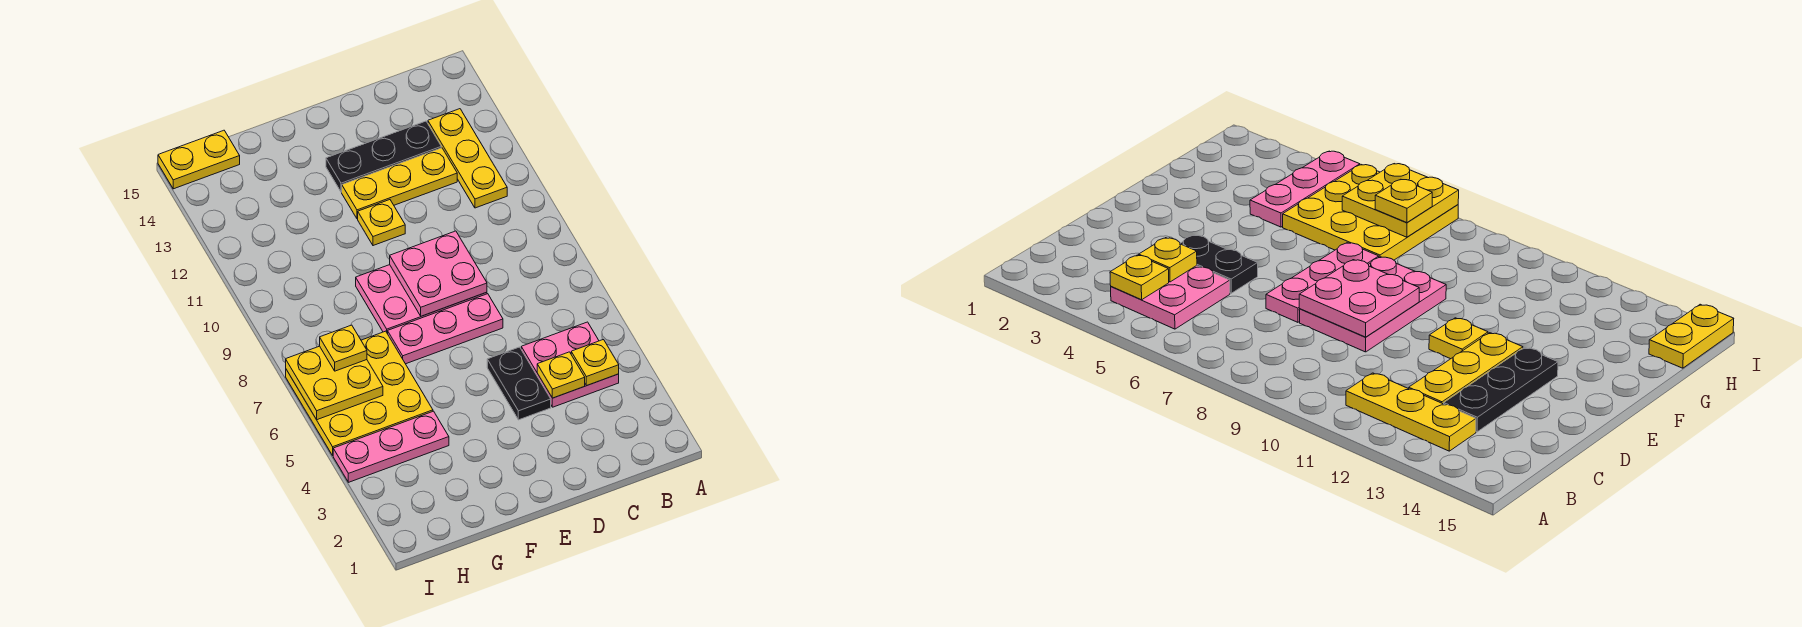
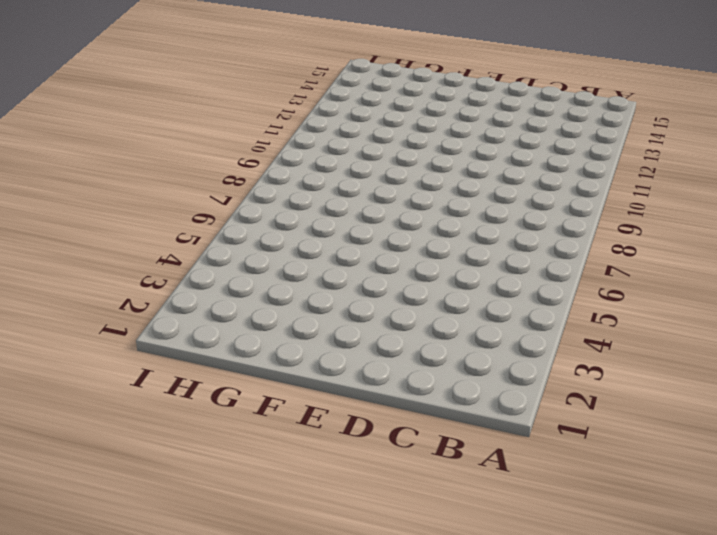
none -> pink 2x2 plate [521,322,619,407]
none -> yellow 1x3 plate [428,109,507,208]
none -> yellow 1x3 plate [342,148,457,219]

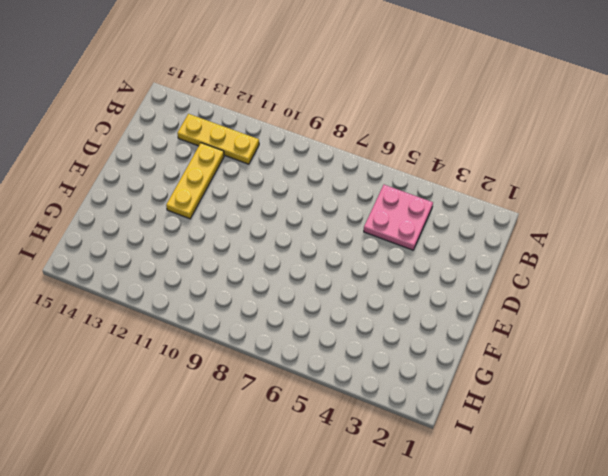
none -> black 1x3 plate [326,121,441,192]
none -> black 1x2 plate [487,347,551,420]
none -> pink 1x3 plate [388,294,503,364]

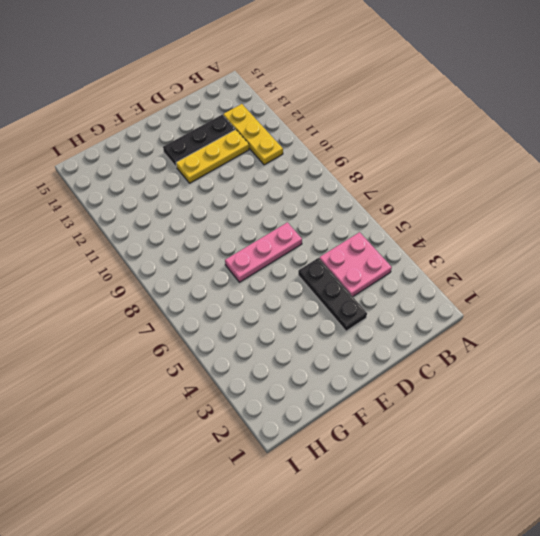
black 1x3 plate [298,258,367,331] -> black 1x2 plate [487,347,551,420]
none -> pink 2x3 plate [356,265,487,334]
none -> yellow 1x1 plate [358,200,405,246]
none -> pink 1x3 plate [333,411,449,482]

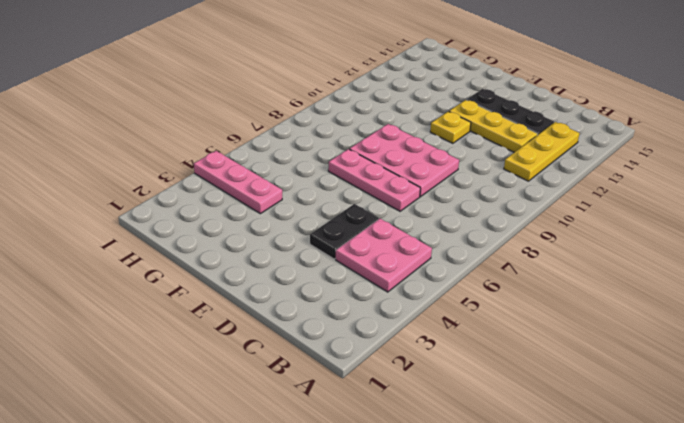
none -> yellow 3x3 plate [286,331,433,455]
none -> yellow 1x2 plate [158,130,240,189]
none -> yellow 1x1 plate [571,340,619,386]

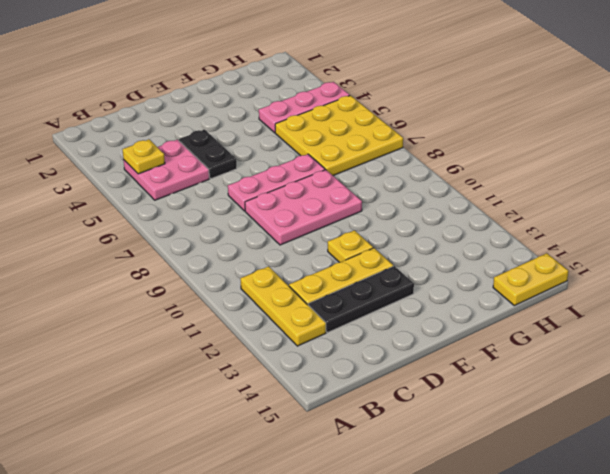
none -> yellow 1x1 plate [537,352,585,398]
none -> pink 2x2 plate [390,231,487,316]
none -> yellow 2x2 plate [286,346,383,420]

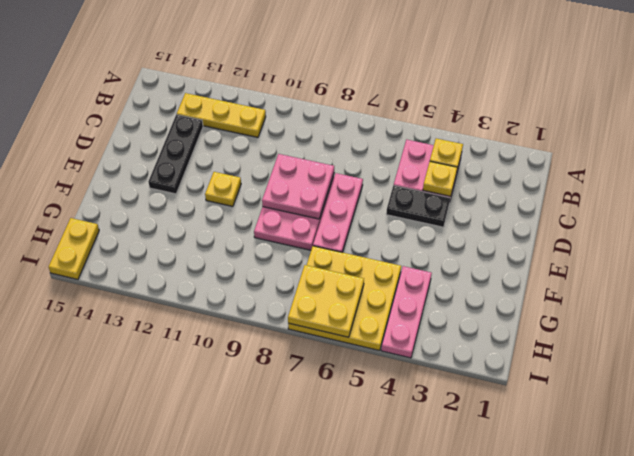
none -> yellow 1x3 plate [342,148,457,219]
none -> yellow 1x1 plate [320,325,367,371]

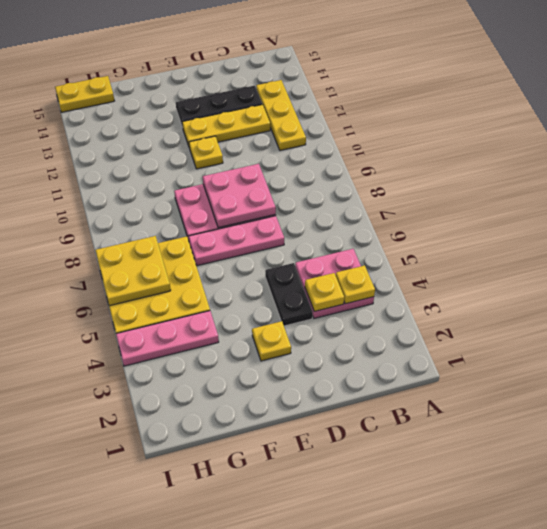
yellow 1x1 plate [252,321,291,361] -> yellow 1x1 plate moved to [320,325,367,371]

